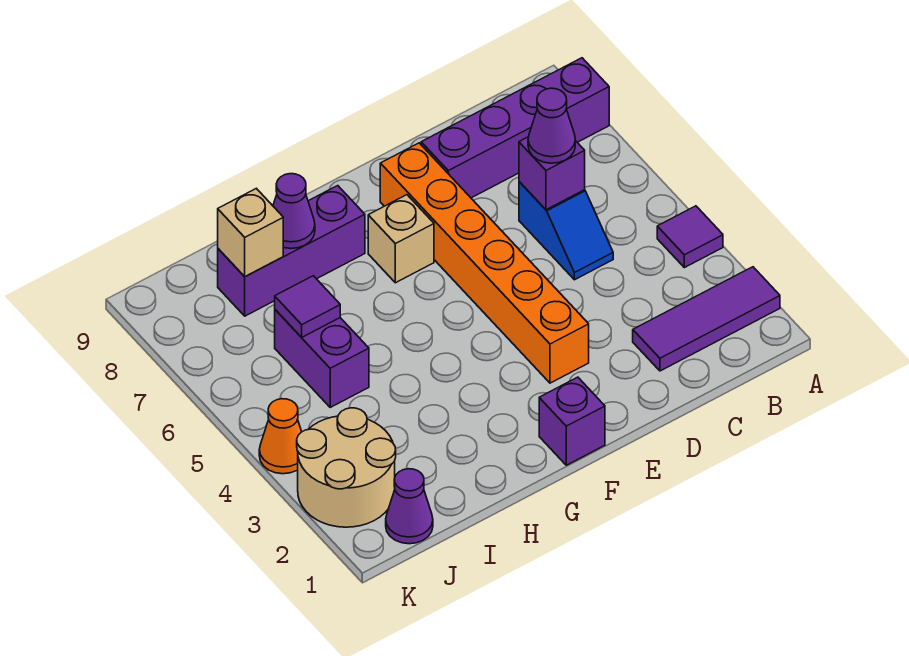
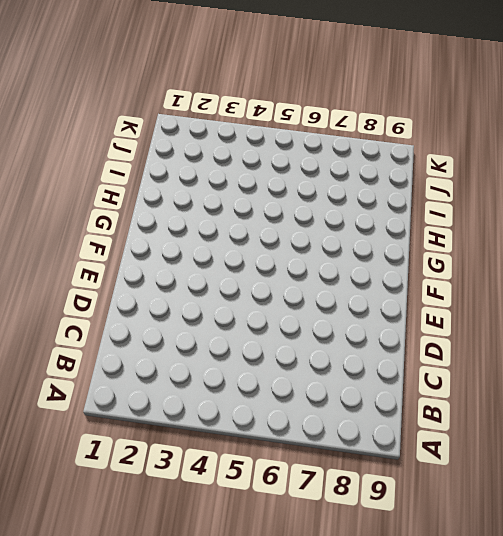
none -> purple 1x3 tile [633,267,780,371]
none -> purple 1x1 tile [657,206,723,268]
none -> purple 1x4 brick [421,58,609,198]

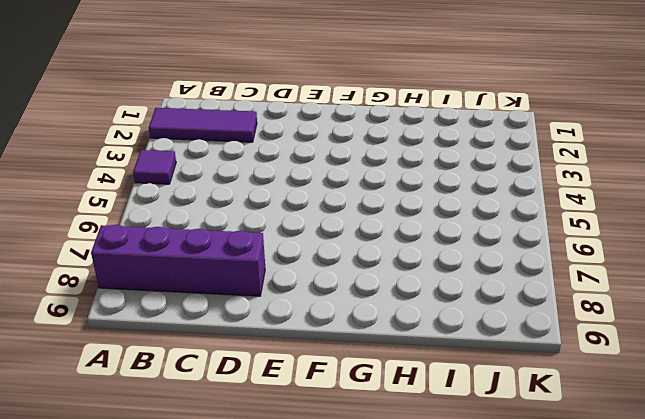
none -> blue 1x2 slope [519,182,613,280]
none -> orange 1x6 brick [380,143,589,383]
none -> purple 1x1 brick [539,377,605,465]

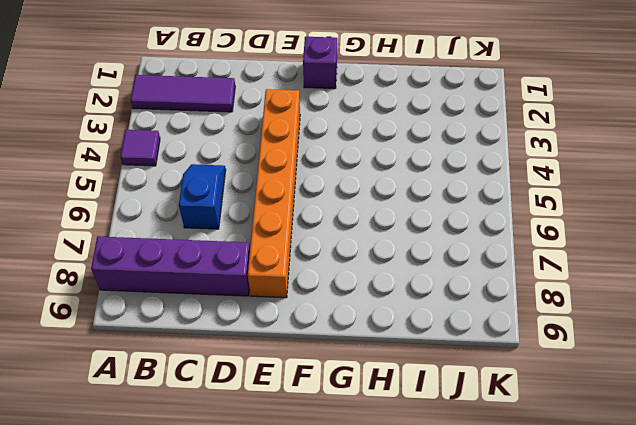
none -> tan 1x1 brick [368,195,434,283]
none -> purple 1x3 brick [218,186,365,316]
none -> purple 1x2 brick [275,310,369,407]

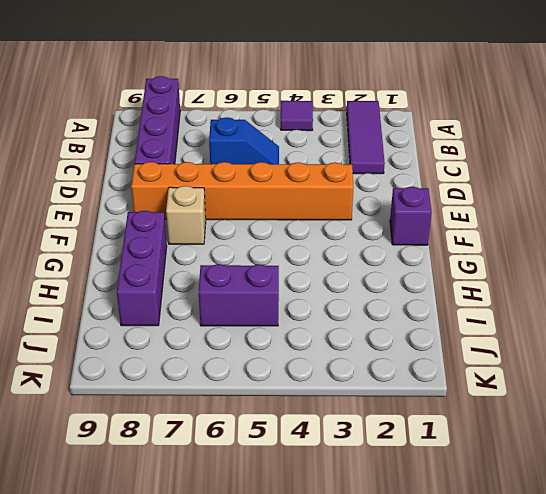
none -> purple 1x1 cone [386,469,433,544]
none -> tan 2x2 round brick [297,408,396,527]
none -> orange 1x1 cone [259,399,302,474]

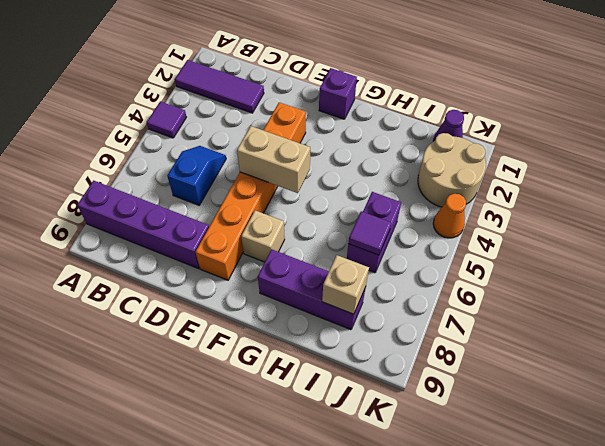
tan 1x2 brick [237,126,310,193] -> none
none -> purple 1x1 brick [519,137,585,210]
none -> purple 1x1 cone [273,174,315,249]
none -> purple 1x1 cone [528,88,575,163]

